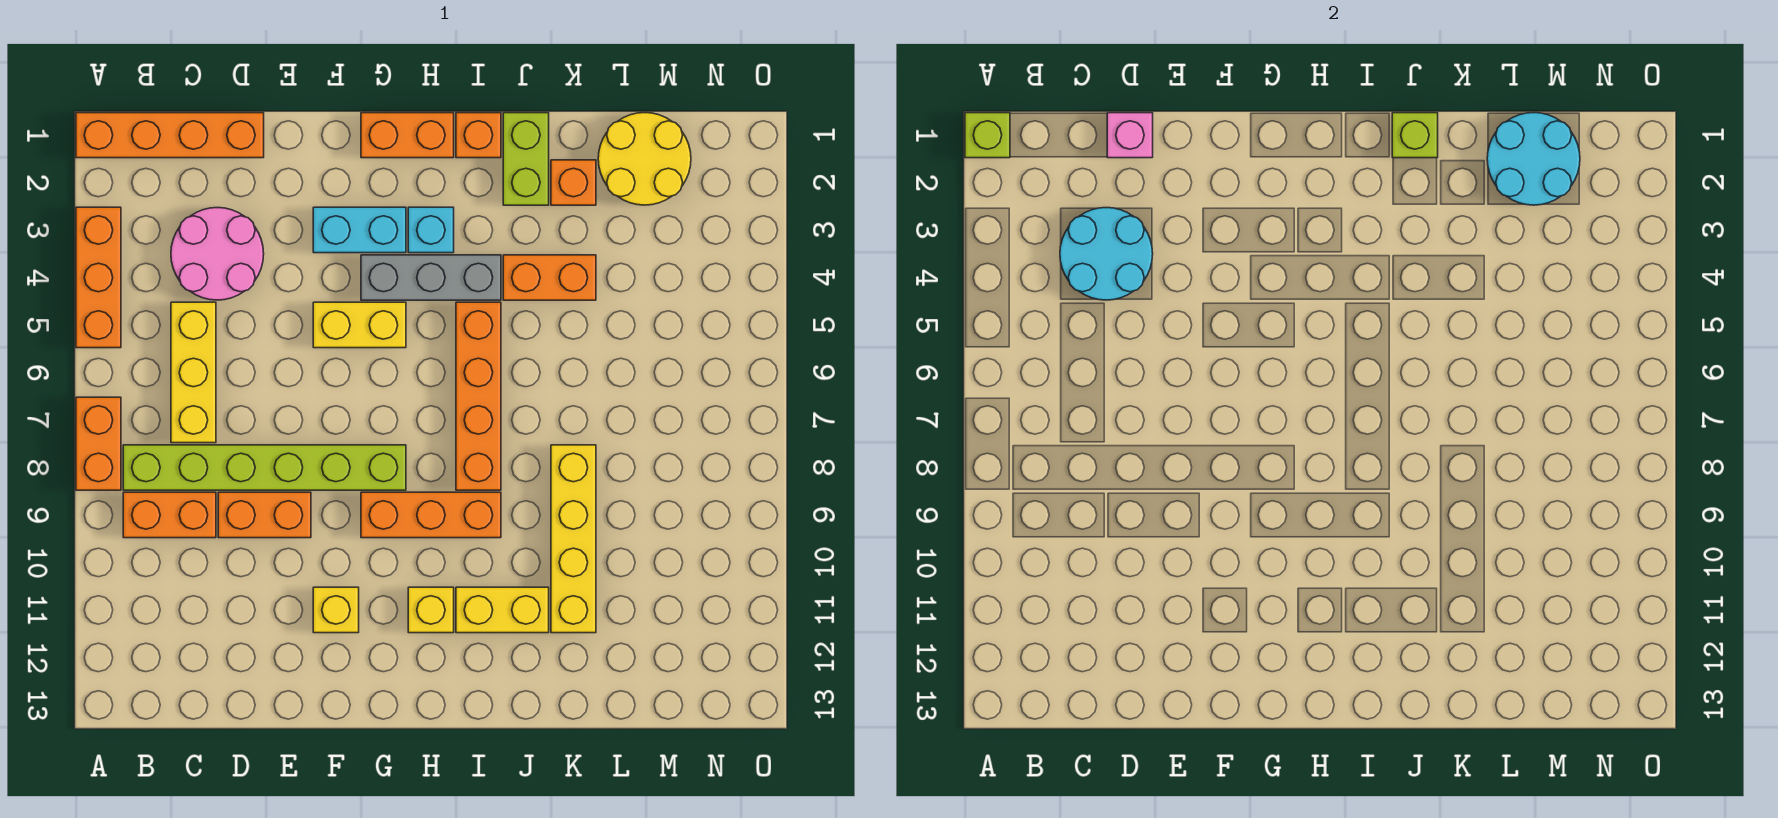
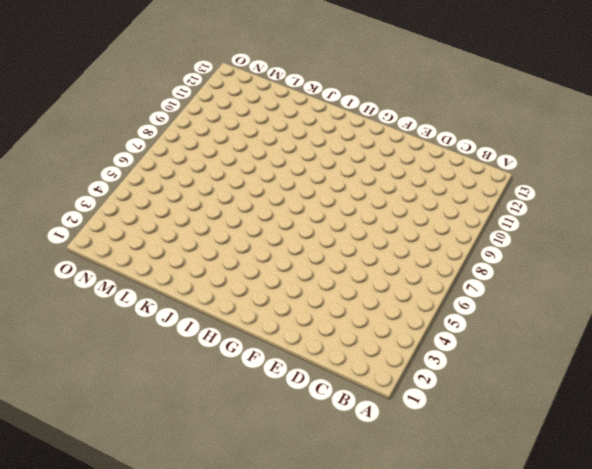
none -> orange 1x4 brick [76,113,264,158]
none -> orange 1x3 brick [76,207,121,348]
none -> orange 1x2 brick [76,397,121,490]

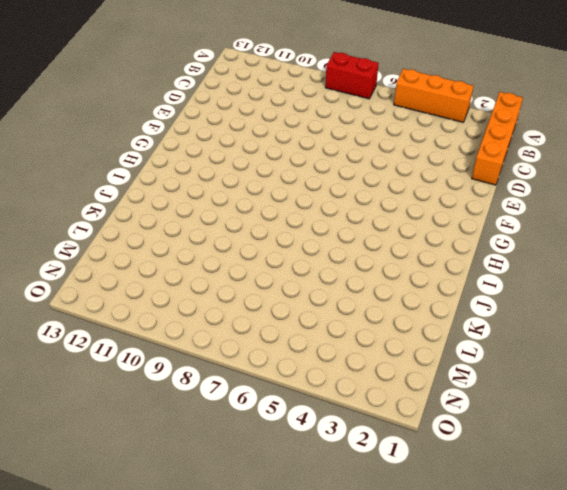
red 1x2 brick [325,52,379,99] -> orange 1x2 brick [76,397,121,490]
none -> lime 1x6 brick [123,445,406,490]
none -> orange 1x2 brick [123,492,216,538]
none -> pink 2x2 round brick [171,208,264,300]

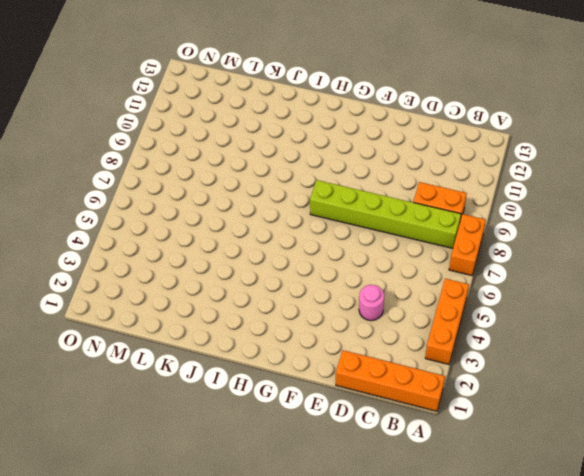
pink 1x1 round brick [359,285,384,321] -> pink 2x2 round brick [171,208,264,300]
none -> yellow 1x3 brick [171,302,216,443]
none -> orange 1x2 brick [218,492,311,538]
none -> cyan 1x2 brick [313,207,406,253]

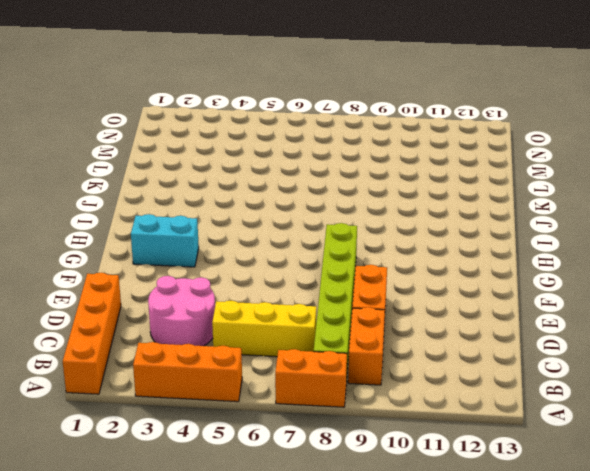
cyan 1x2 brick [131,214,199,267] -> cyan 1x2 brick turned to [313,207,406,253]
none -> yellow 1x2 brick [313,302,406,348]
none -> yellow 1x1 brick [313,587,359,633]
none -> orange 1x2 brick [361,113,454,158]

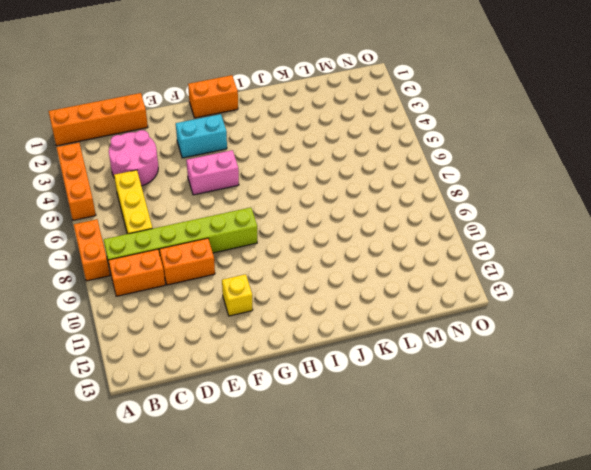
pink 1x2 brick [186,150,239,195] -> yellow 1x2 brick [313,302,406,348]
none -> grey 1x3 brick [361,255,501,300]
none -> orange 1x3 brick [361,492,501,538]
none -> cyan 1x1 brick [408,207,454,253]

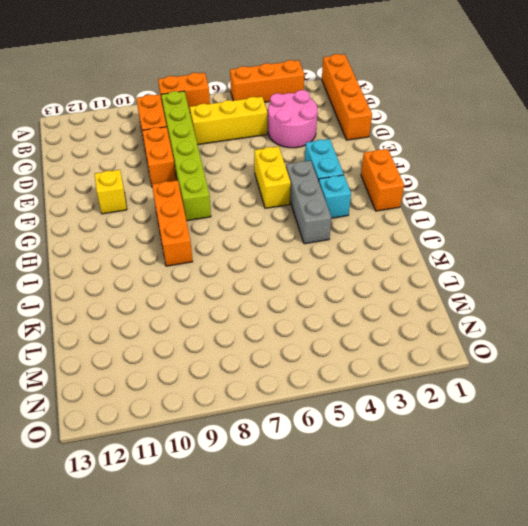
none -> yellow 1x1 brick [408,587,454,633]
none -> orange 1x1 brick [456,113,501,158]
none -> orange 1x4 brick [456,302,501,490]

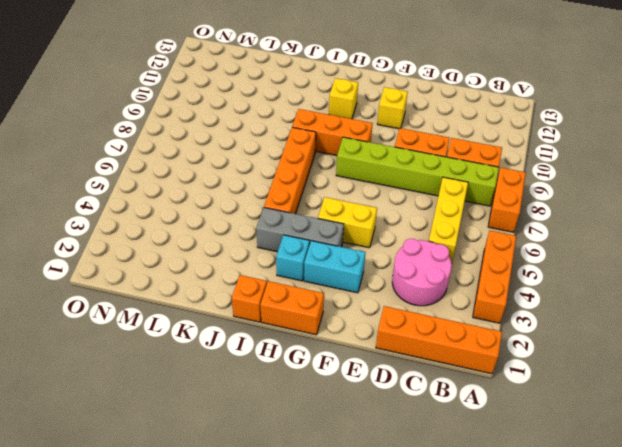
none -> yellow 1x2 brick [456,587,549,633]
none -> lime 1x2 brick [503,113,549,205]
none -> orange 1x2 brick [503,255,596,300]

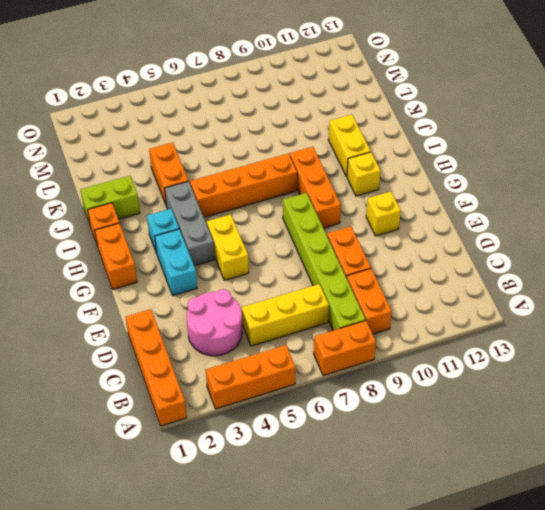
none -> orange 1x1 brick [551,160,596,205]
none -> yellow 1x4 brick [551,445,596,633]
none -> yellow 2x2 round brick [598,113,691,205]

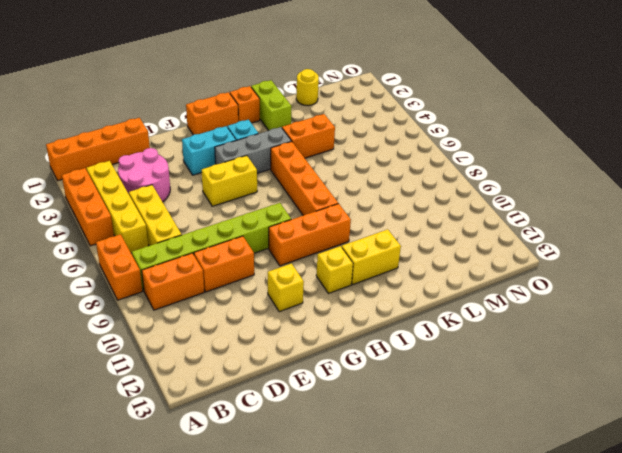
yellow 1x4 brick [87,161,148,253] -> yellow 1x4 brick moved to [551,445,596,633]
yellow 1x1 round brick [296,69,319,106] -> yellow 2x2 round brick [598,113,691,205]
none -> orange 1x1 brick [551,160,596,205]
none -> lime 1x1 brick [965,113,1010,158]
none -> cyan 2x2 round brick [1060,208,1153,300]

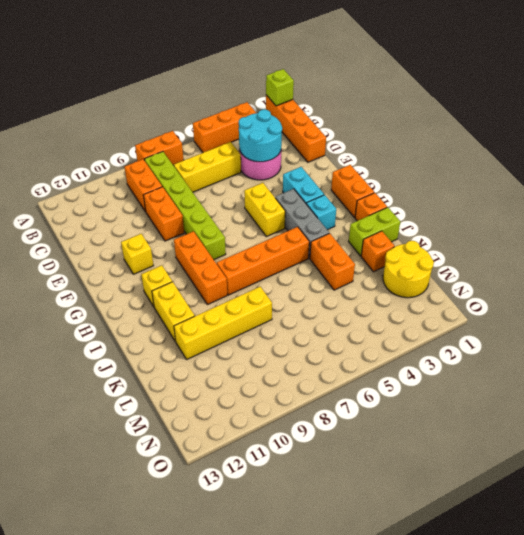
none -> pink 1x1 brick [1107,113,1153,158]
none -> lime 1x1 brick [1392,113,1438,158]
none -> cyan 2x2 round brick [1487,113,1580,205]

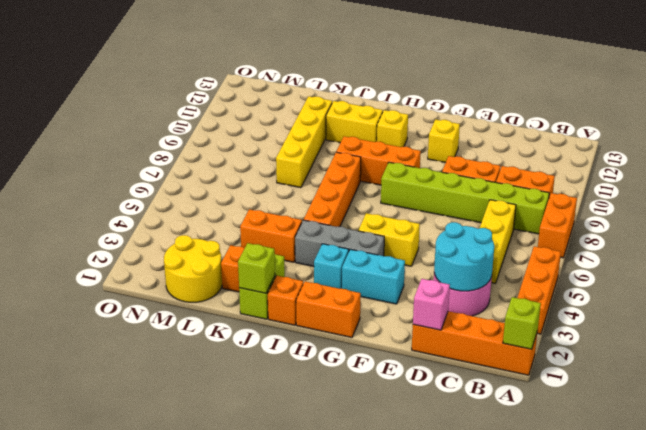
none -> cyan 2x2 round brick [1487,113,1580,205]

